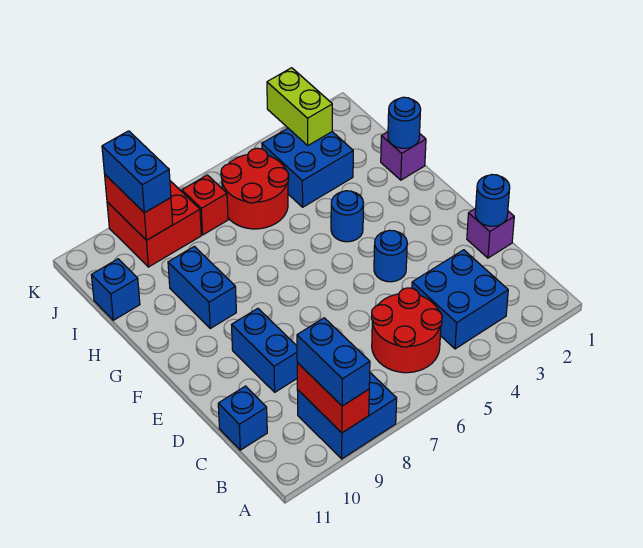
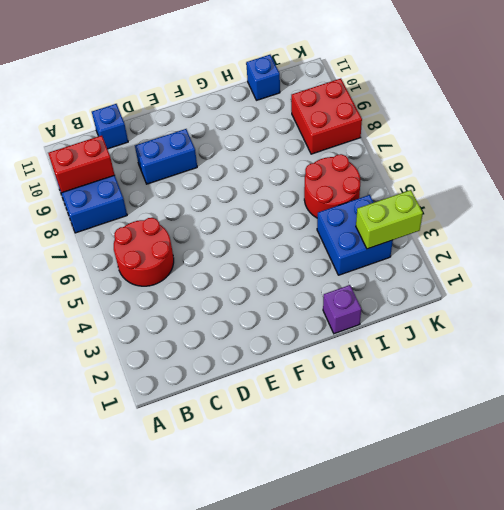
none -> blue 2x2 brick [412,250,508,349]
none -> purple 1x1 brick [467,208,514,258]
none -> blue 1x1 round brick [374,230,407,282]

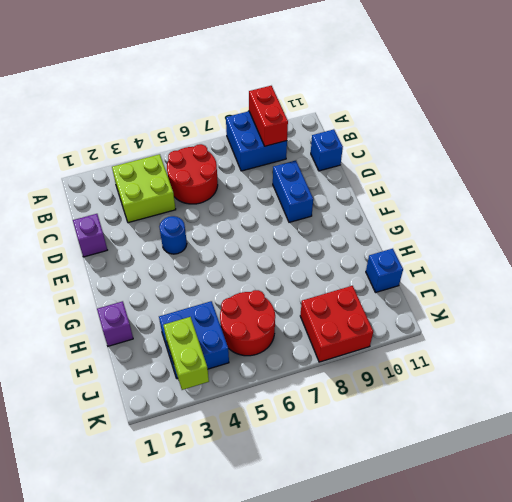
lime 2x2 brick [112,154,176,223] -> blue 2x2 brick [412,250,508,349]
none -> blue 1x1 round brick [331,191,364,242]
none -> blue 1x2 brick [168,246,236,328]
none -> red 1x1 brick [182,175,228,235]

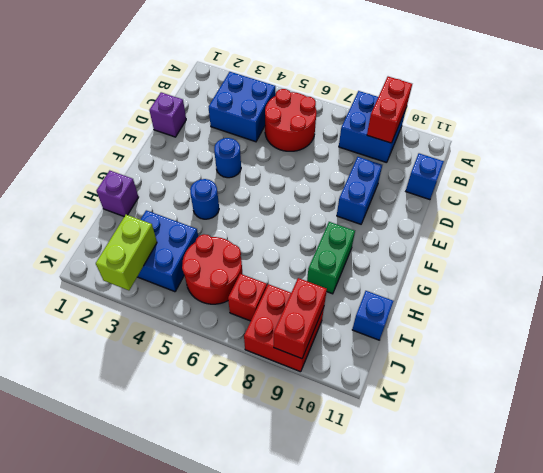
green 1x2 brick [307,222,355,294] -> blue 1x2 brick [168,246,236,328]
none -> blue 1x1 round brick [475,175,510,226]
none -> blue 1x1 round brick [388,97,421,149]
none -> blue 1x2 brick [297,318,370,406]

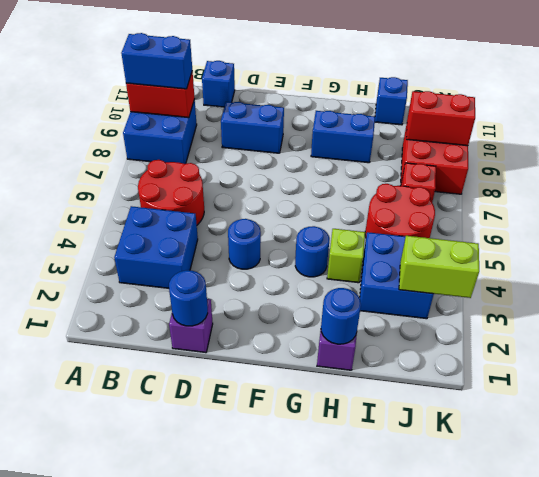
lime 1x1 brick [327,229,365,283] -> none
none -> blue 1x2 brick [102,131,171,213]

